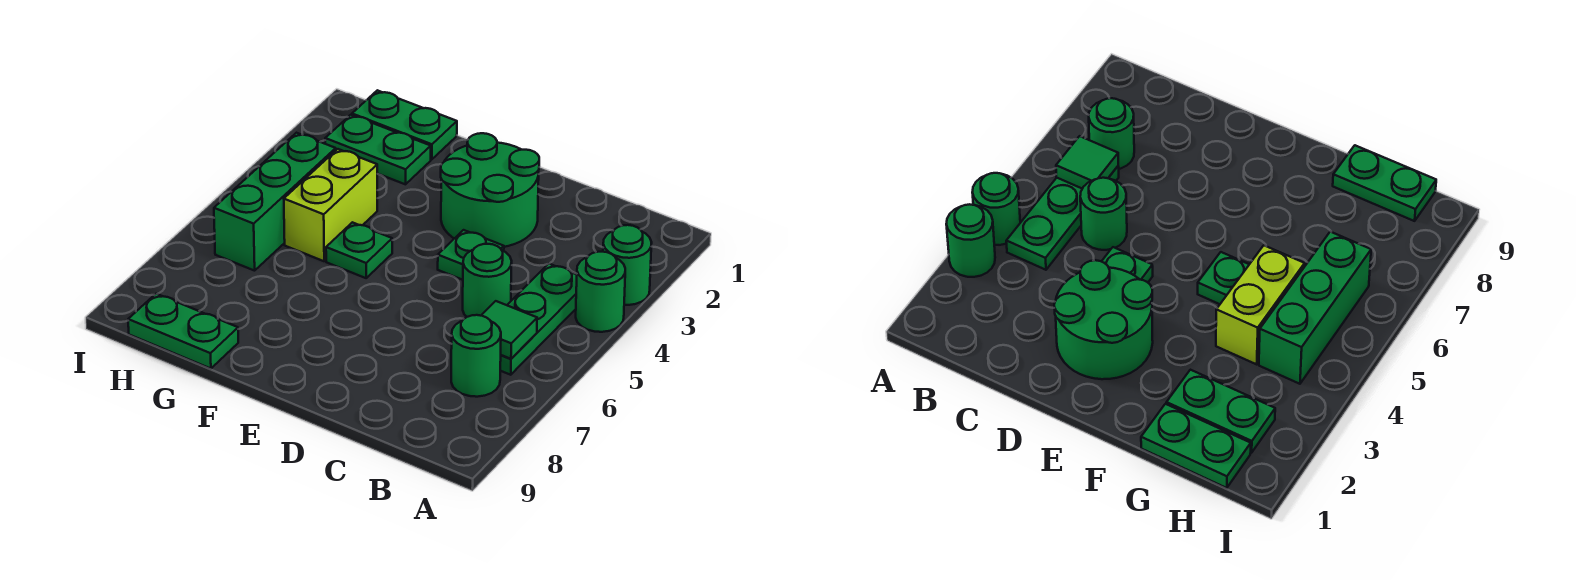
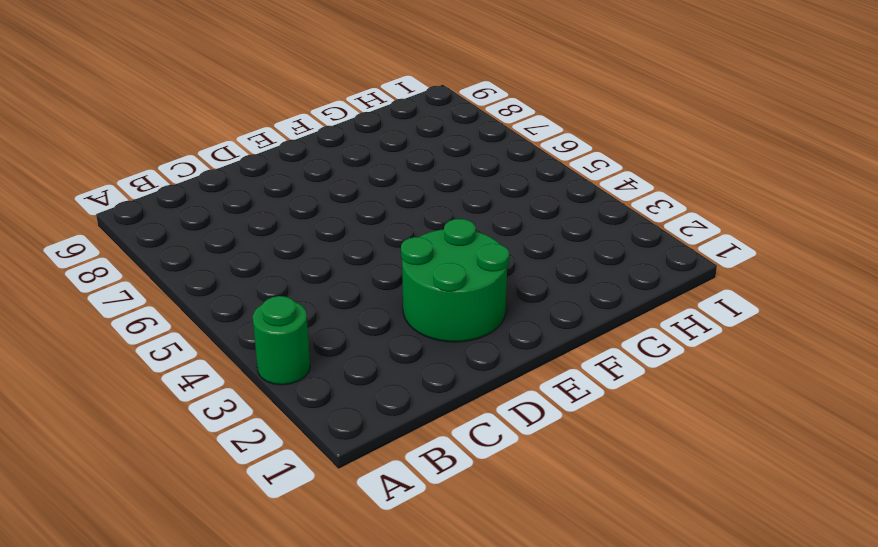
none -> green 1x1 round brick [576,252,625,332]
none -> green 1x3 plate [500,264,577,375]
none -> green 1x1 round brick [451,315,501,397]

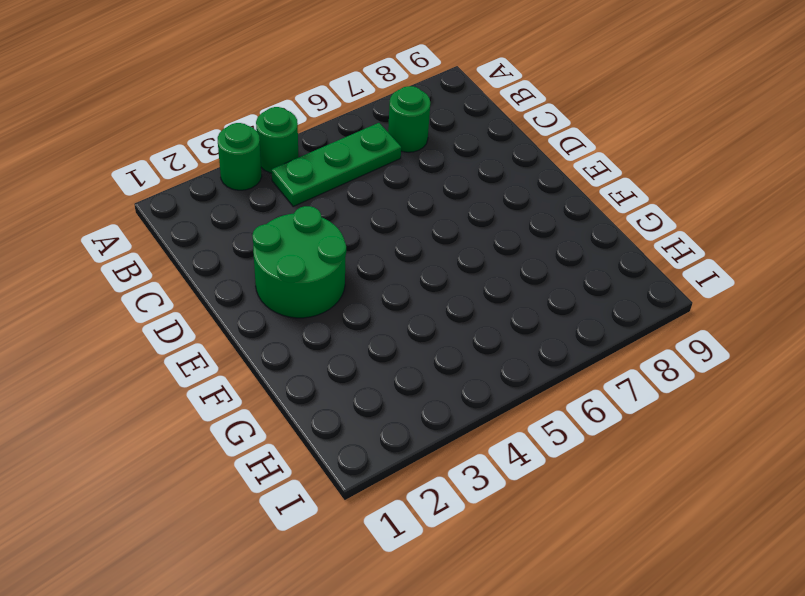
none -> green 1x1 round brick [463,244,512,317]
none -> green 1x1 plate [438,230,504,280]
none -> green 1x1 plate [326,222,392,278]

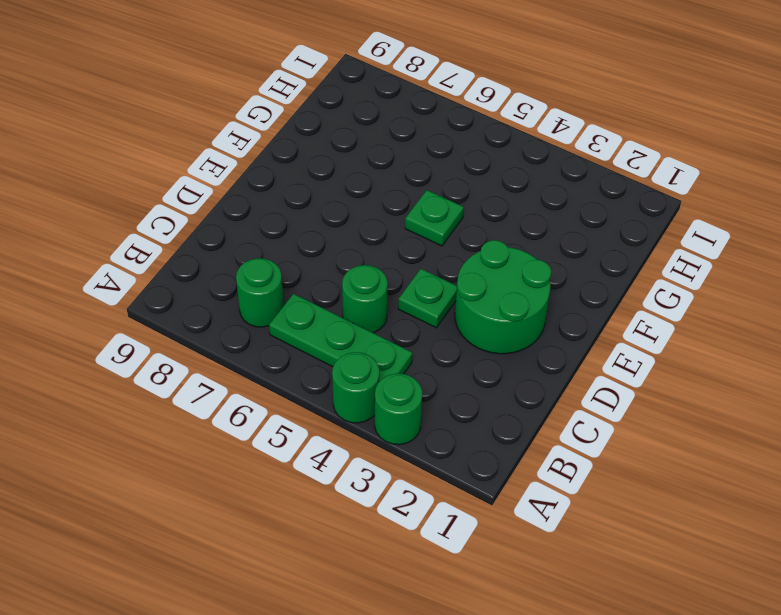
none -> green 1x2 plate [352,90,457,159]
none -> green 1x2 plate [325,115,431,184]
none -> lime 1x2 brick [284,149,377,261]

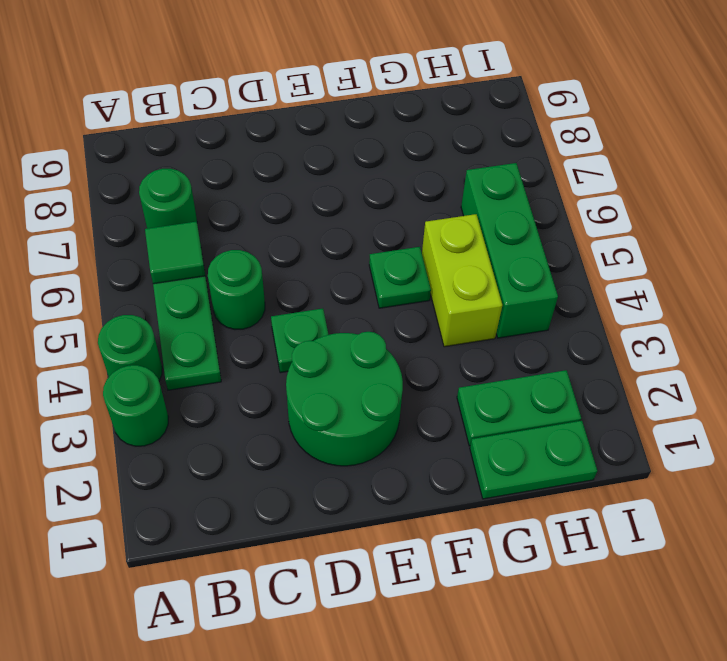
none -> green 1x2 plate [128,294,238,369]

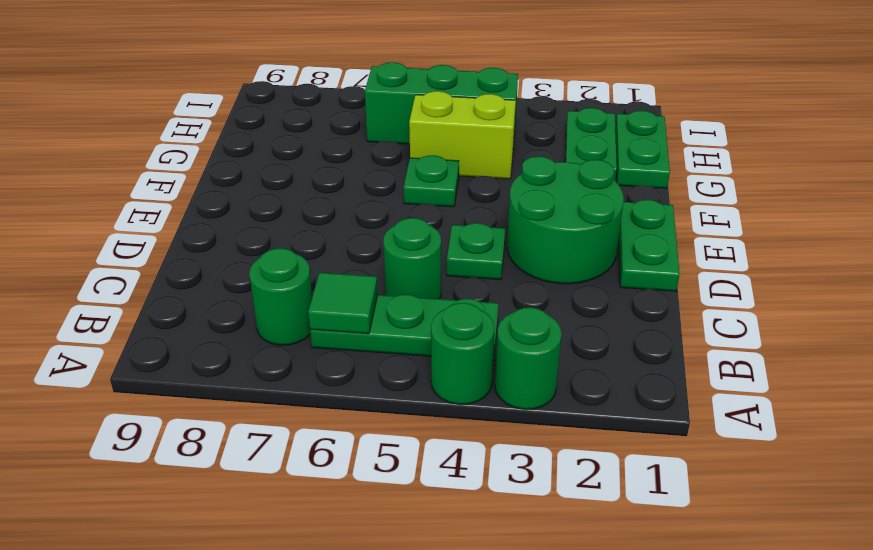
green 1x2 plate [619,200,680,291] -> green 1x2 plate moved to [128,294,238,369]

